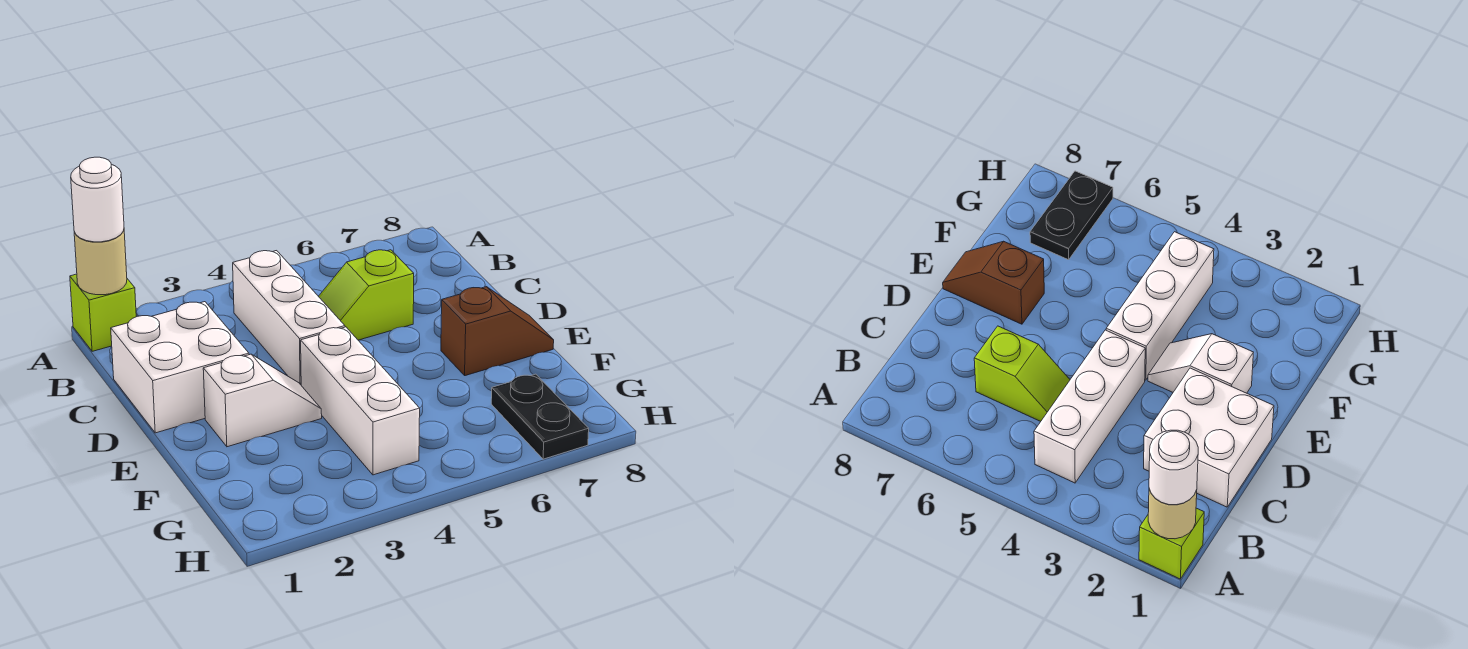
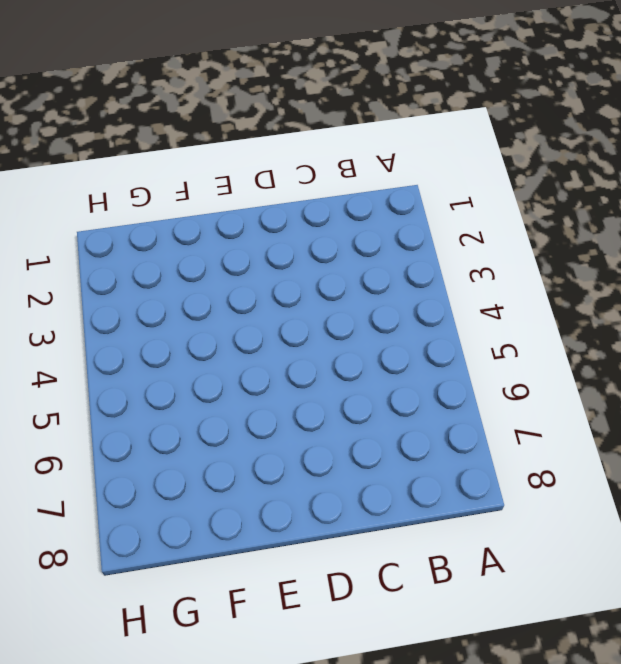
none -> lime 1x1 brick [70,274,136,351]
none -> white 1x3 brick [233,251,345,385]

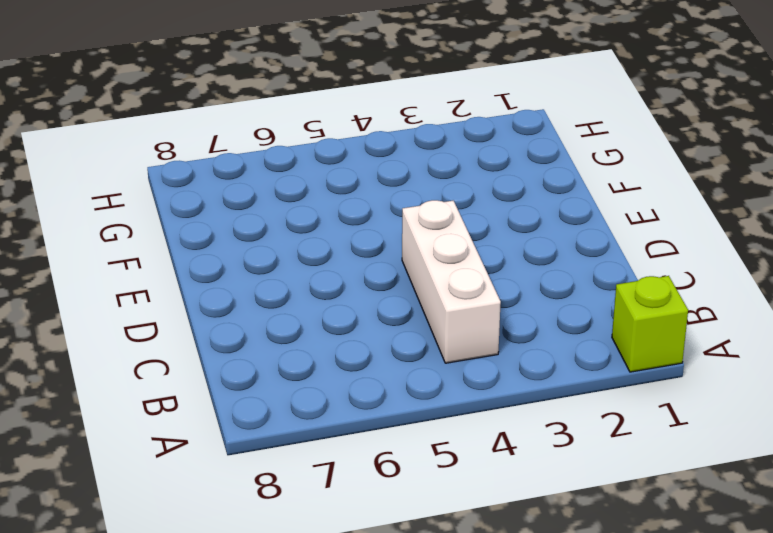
none -> white 2x2 brick [111,302,249,433]
none -> lime 1x2 slope [318,250,414,340]

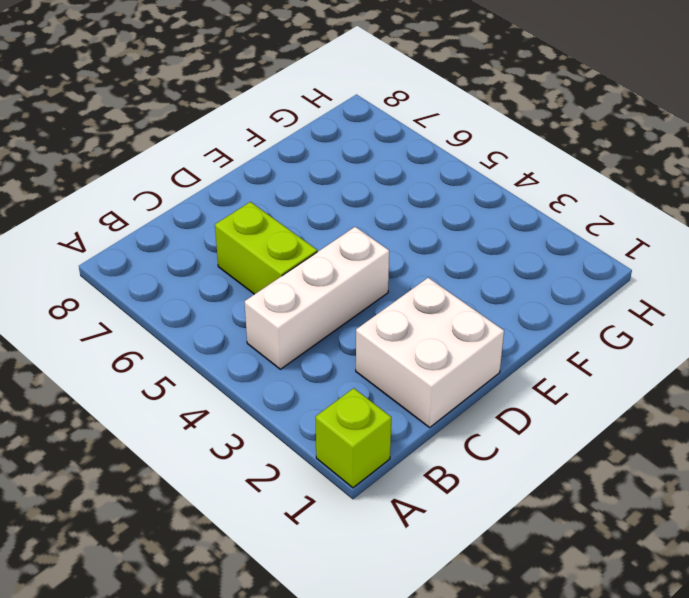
lime 1x2 brick [215,202,317,294] -> lime 1x2 slope [318,250,414,340]
none -> white 1x2 slope [203,354,322,447]
none -> white 1x3 brick [301,327,420,475]

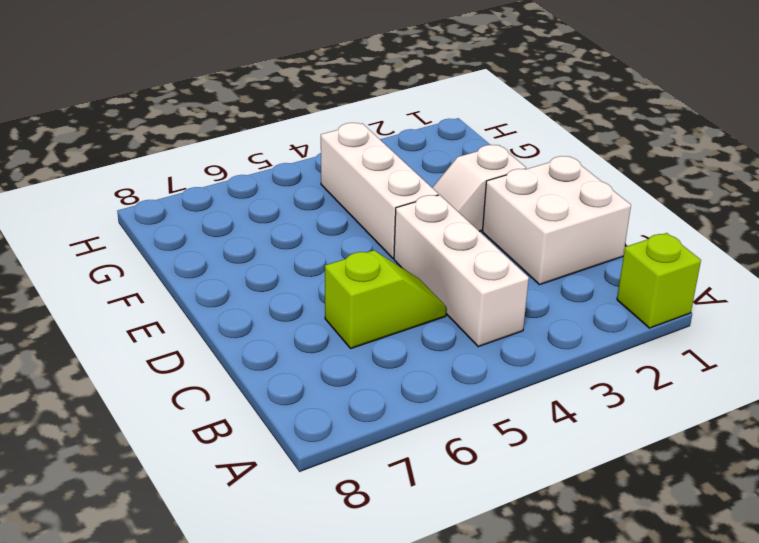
none -> brown 1x2 slope [441,287,554,376]
none -> black 1x2 plate [491,374,589,459]

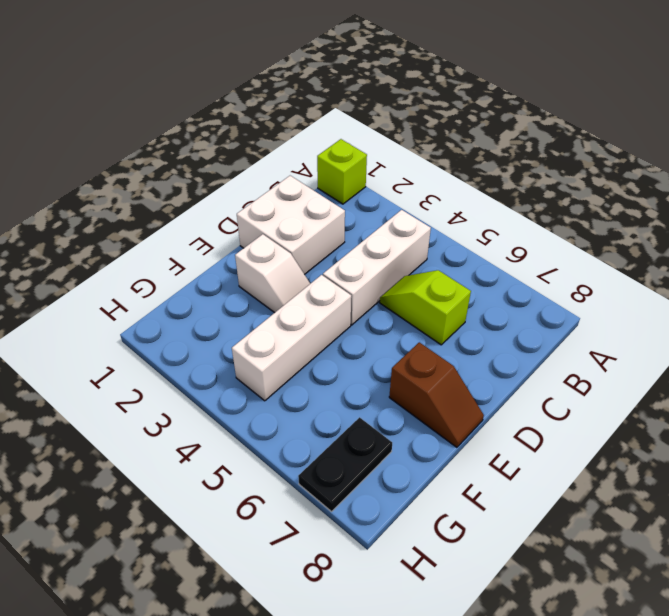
none -> tan 1x1 round brick [74,231,127,295]
none -> white 1x1 round brick [71,157,124,242]

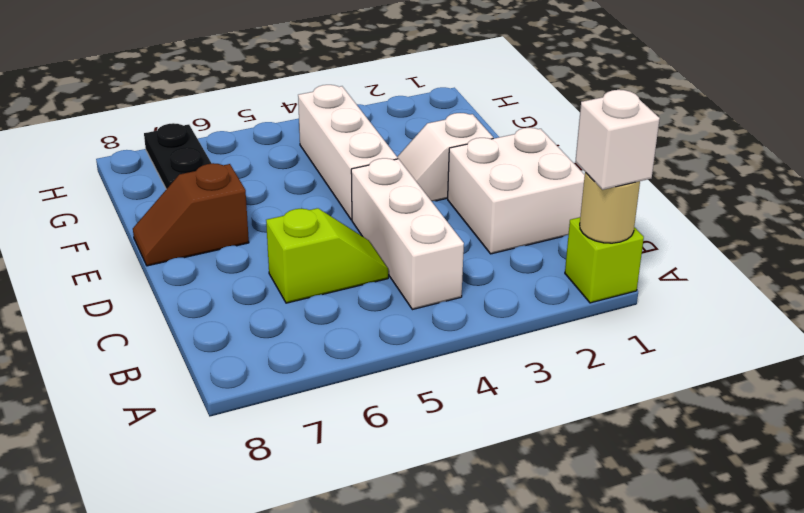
white 1x1 brick [575,90,660,190] -> white 1x1 round brick [71,157,124,242]

